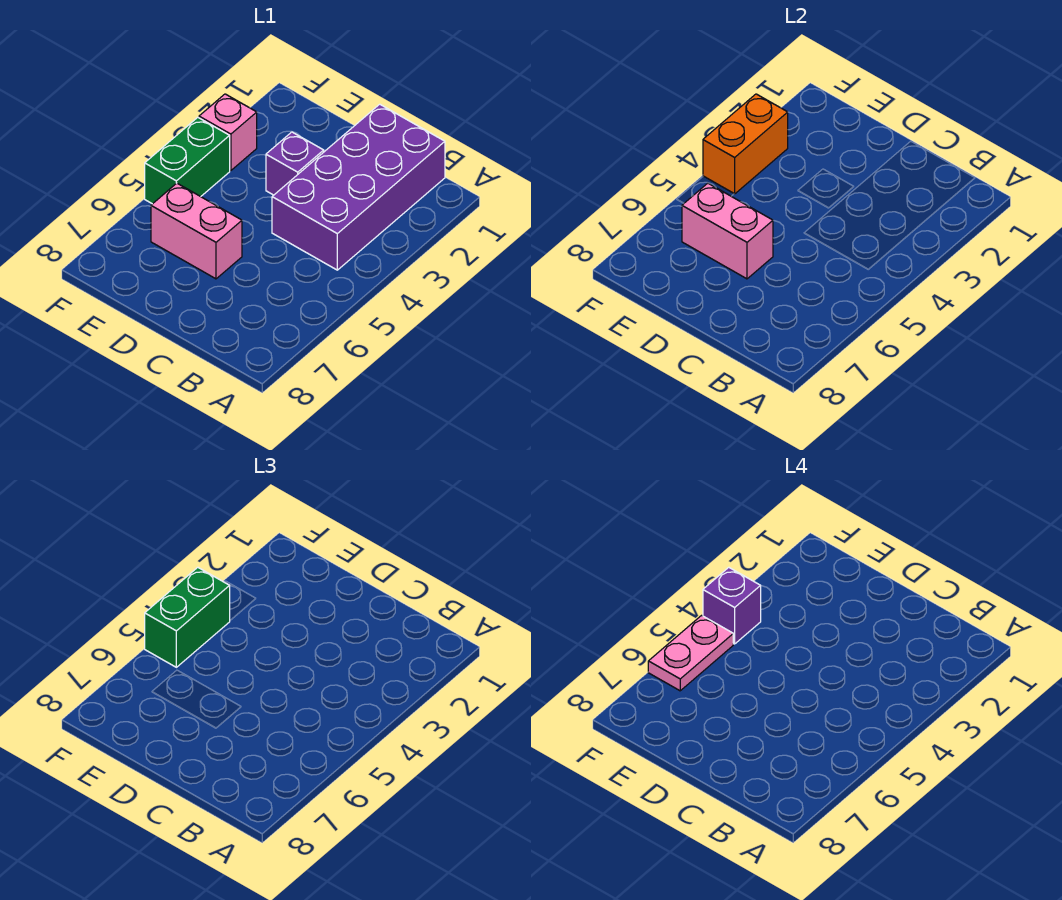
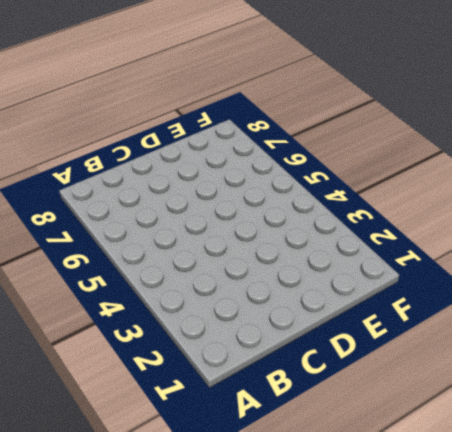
none -> purple 2x4 brick [272,104,445,270]
none -> purple 1x1 brick [266,132,324,195]

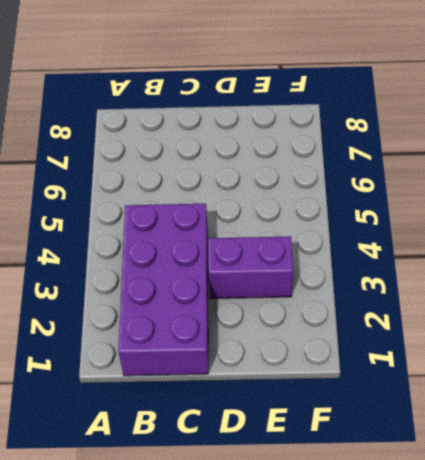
purple 1x2 brick [208,236,293,299] -> purple 1x1 brick [266,132,324,195]
none -> pink 1x2 brick [151,183,242,279]
none -> pink 1x1 brick [199,94,257,171]

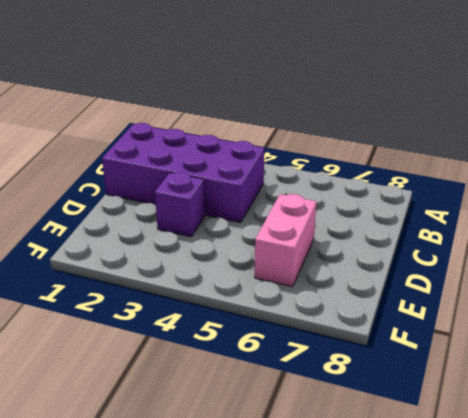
none -> pink 1x1 brick [199,94,257,171]
none -> green 1x2 brick [145,117,230,204]

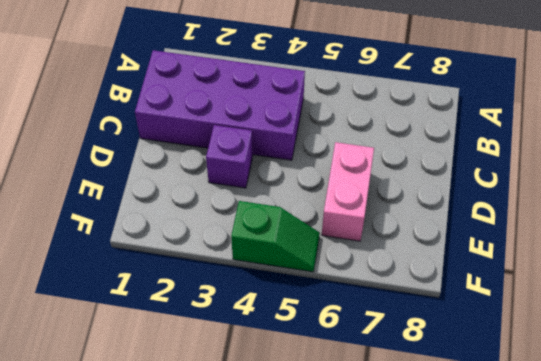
green 1x2 slope [231,201,320,272] -> green 1x2 brick [145,117,230,204]
none -> pink 1x1 brick [199,94,257,171]
none -> pink 1x2 brick [682,183,773,279]

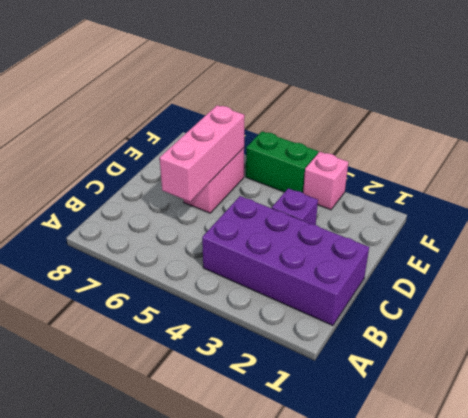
pink 1x3 brick [160,105,245,202] -> pink 1x2 brick [682,183,773,279]
none -> orange 1x2 brick [703,94,788,194]
none -> green 1x2 brick [145,567,230,667]

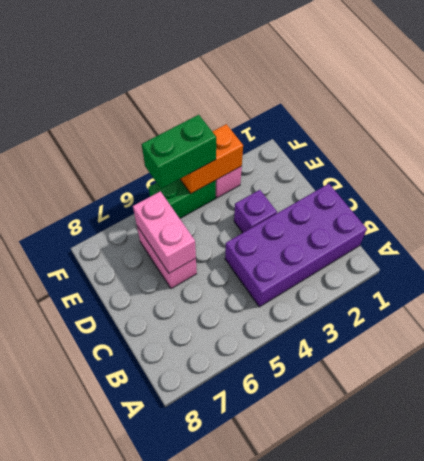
none -> purple 1x1 brick [703,567,761,644]
none -> pink 1x2 plate [648,615,733,691]

